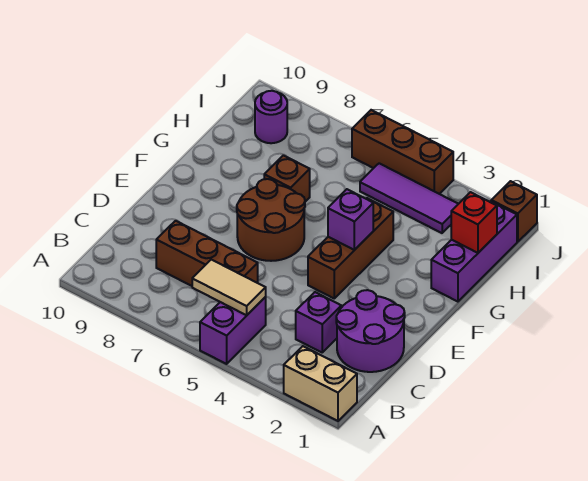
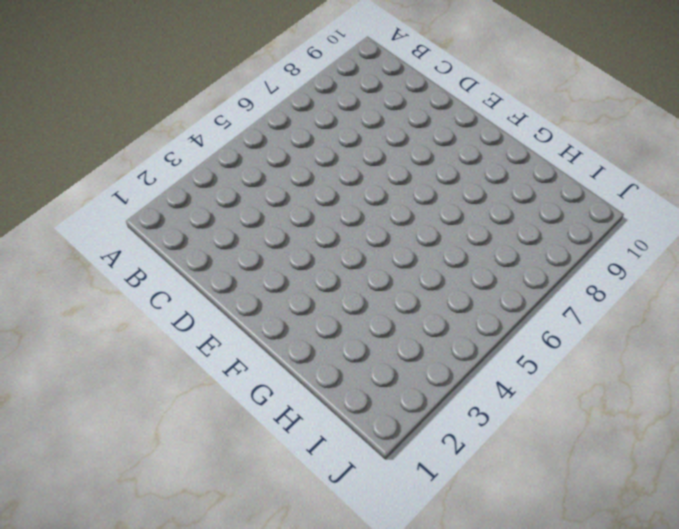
none -> tan 1x2 brick [284,346,357,421]
none -> purple 1x2 brick [200,297,266,364]
none -> purple 2x2 round brick [336,290,405,372]

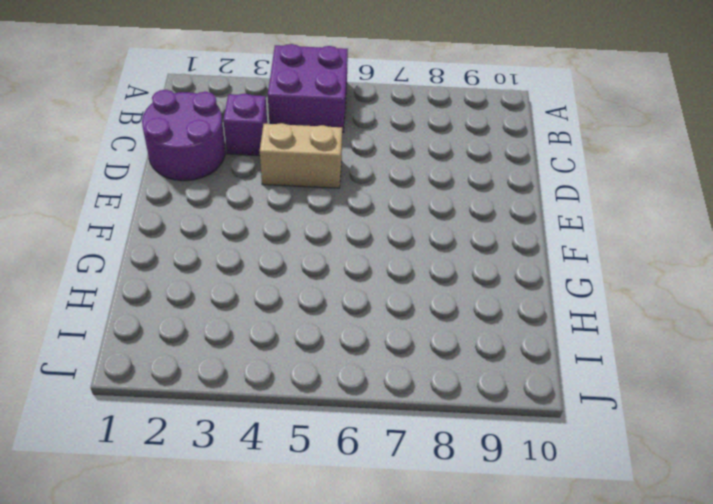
purple 2x2 brick [268,44,348,132] -> purple 1x2 brick [200,297,266,364]
tan 1x2 brick [260,123,342,188] -> tan 1x2 brick moved to [284,346,357,421]
none -> brown 1x3 brick [156,221,258,286]
none -> brown 1x3 brick [308,198,393,298]
none -> brown 2x2 round brick [237,179,305,261]

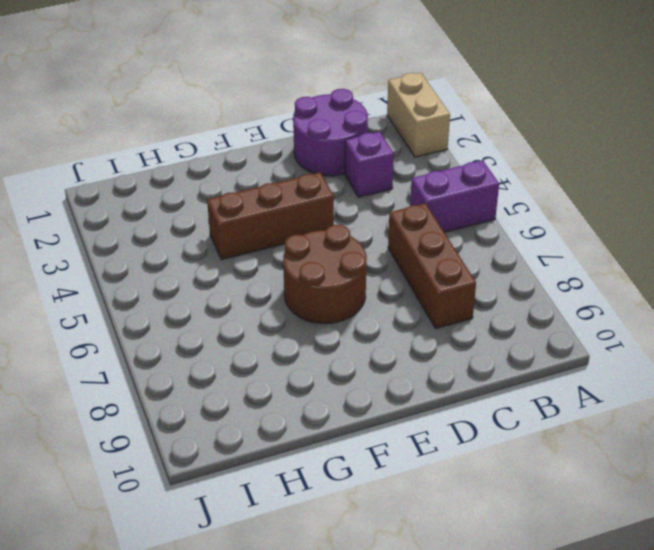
none -> purple 1x3 brick [431,201,517,302]
none -> brown 1x1 brick [264,155,310,202]
none -> purple 1x3 tile [360,163,458,233]

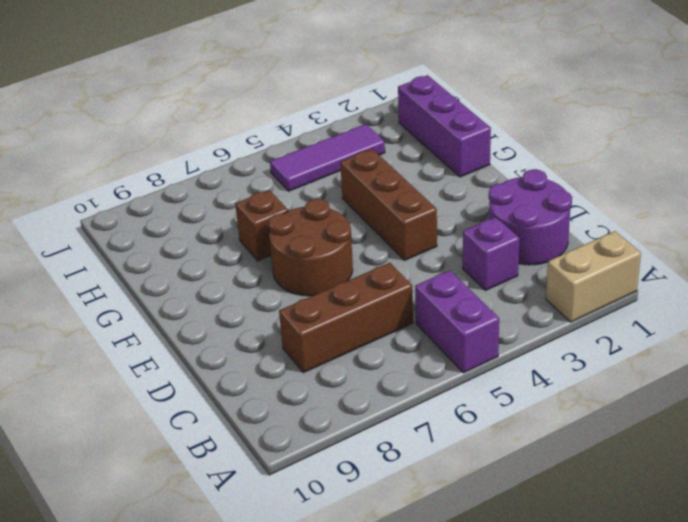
none -> purple 1x1 round brick [255,91,287,143]
none -> brown 1x1 brick [491,181,537,242]
none -> brown 1x3 brick [352,110,453,194]

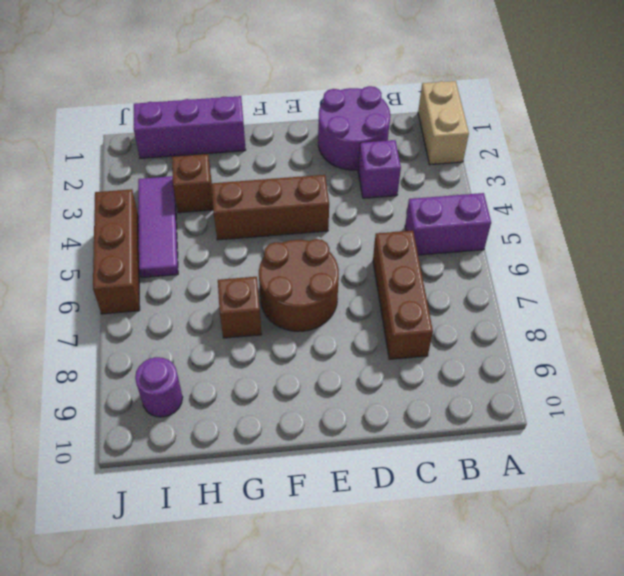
brown 1x1 brick [172,154,213,213] -> brown 1x1 brick moved to [491,181,537,242]
none -> tan 1x2 tile [192,260,266,315]
none -> purple 1x1 brick [328,189,373,250]
none -> red 1x1 brick [451,192,497,253]

